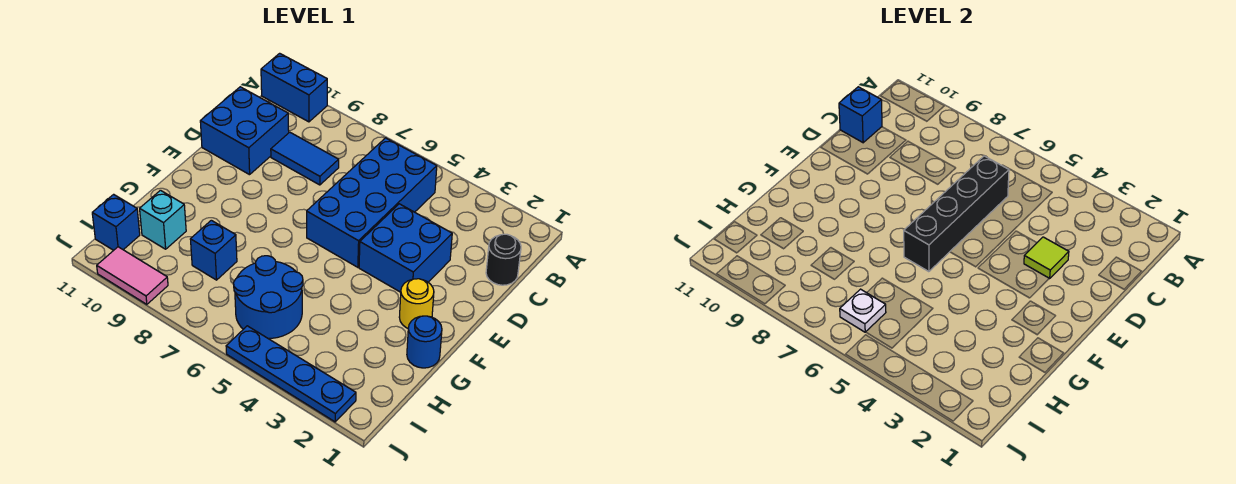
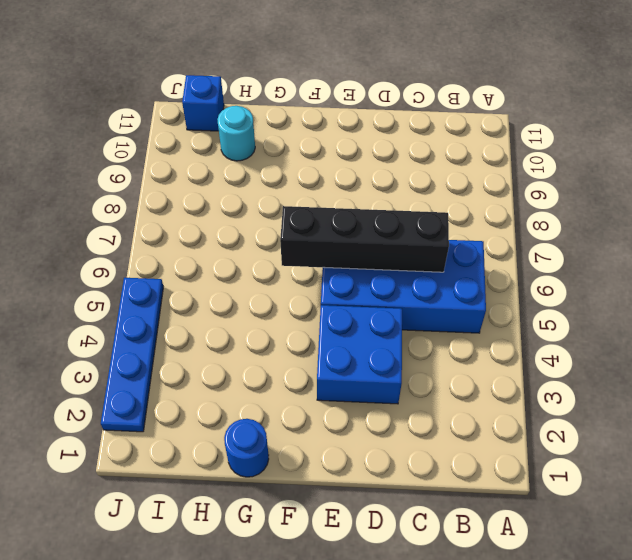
cyan 1x1 round brick [217,106,255,161] -> cyan 1x1 brick [140,190,186,249]
none -> blue 1x2 brick [261,53,327,122]
none -> black 1x1 round brick [486,234,521,285]
none -> blue 1x2 tile [271,132,339,185]

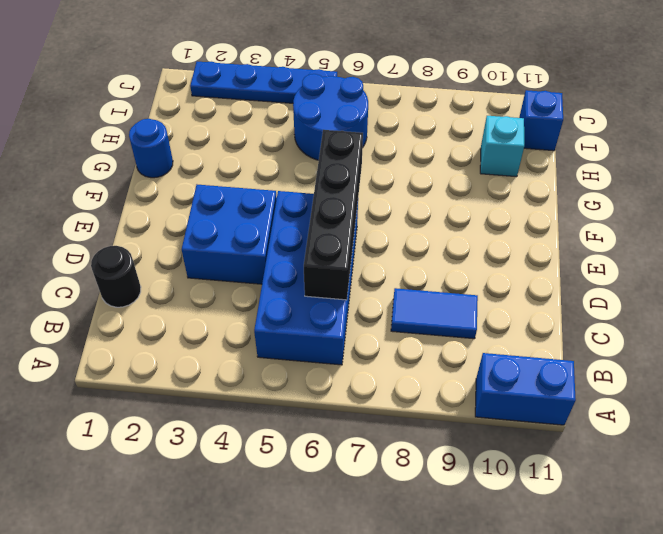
none -> blue 2x2 brick [200,87,289,175]
none -> yellow 1x1 round brick [399,279,434,328]
none -> blue 1x1 brick [190,220,237,280]

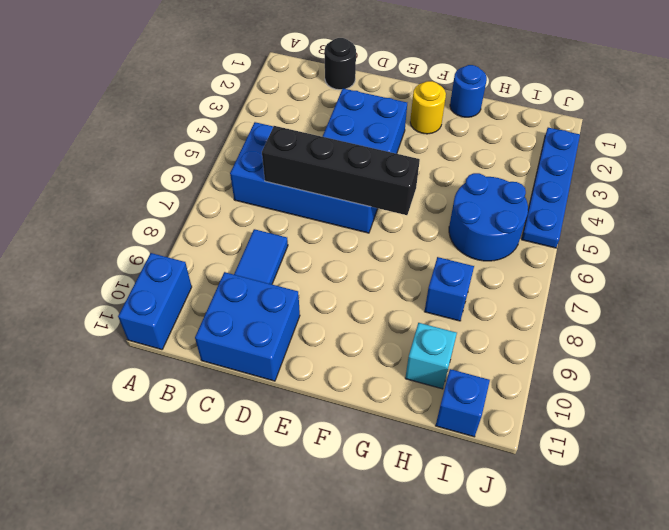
none -> pink 1x2 tile [97,247,168,304]
none -> blue 1x1 brick [839,87,882,143]
none -> lime 1x1 tile [1024,237,1069,279]

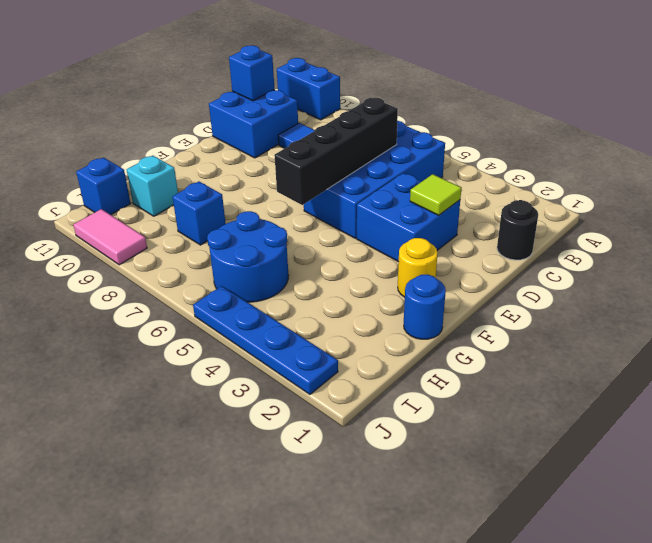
none -> white 1x1 plate [840,289,886,332]

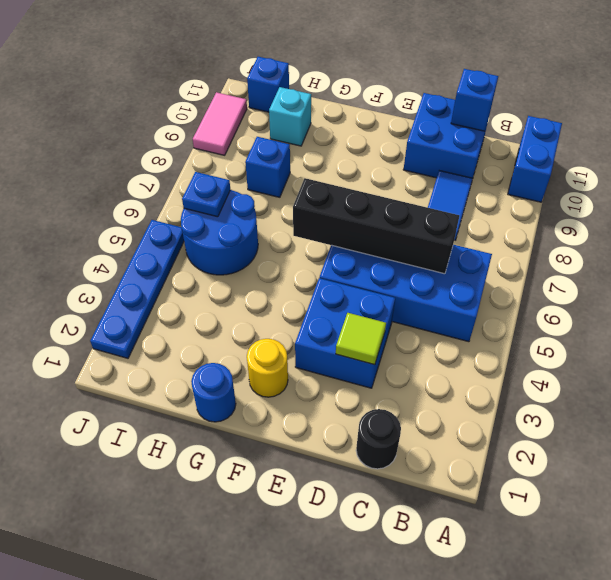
blue 1x1 plate [182,172,230,217] -> white 1x1 plate [840,289,886,332]

